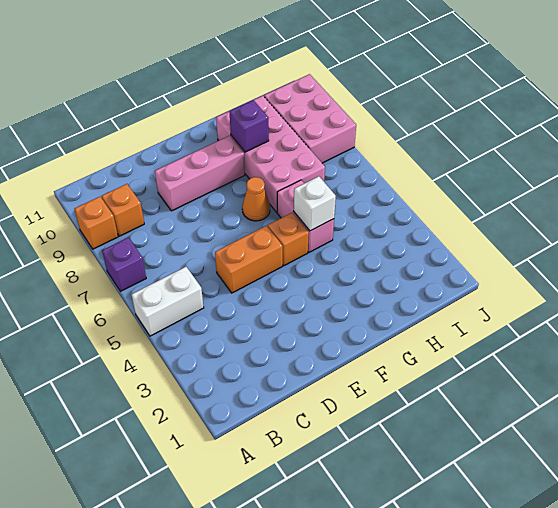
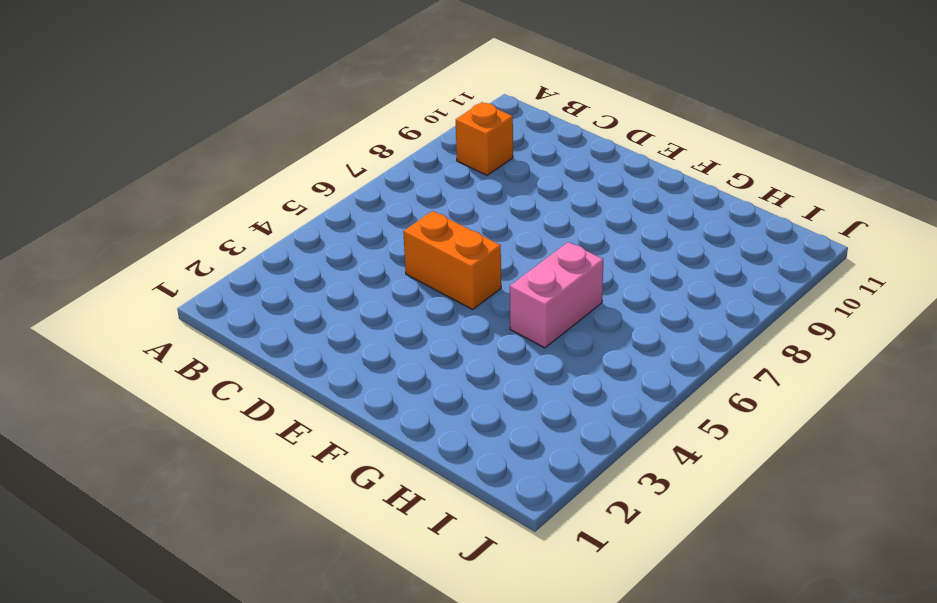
none -> white 1x2 brick [131,267,204,336]
none -> purple 1x1 brick [102,237,146,291]
none -> orange 1x1 brick [75,197,118,249]

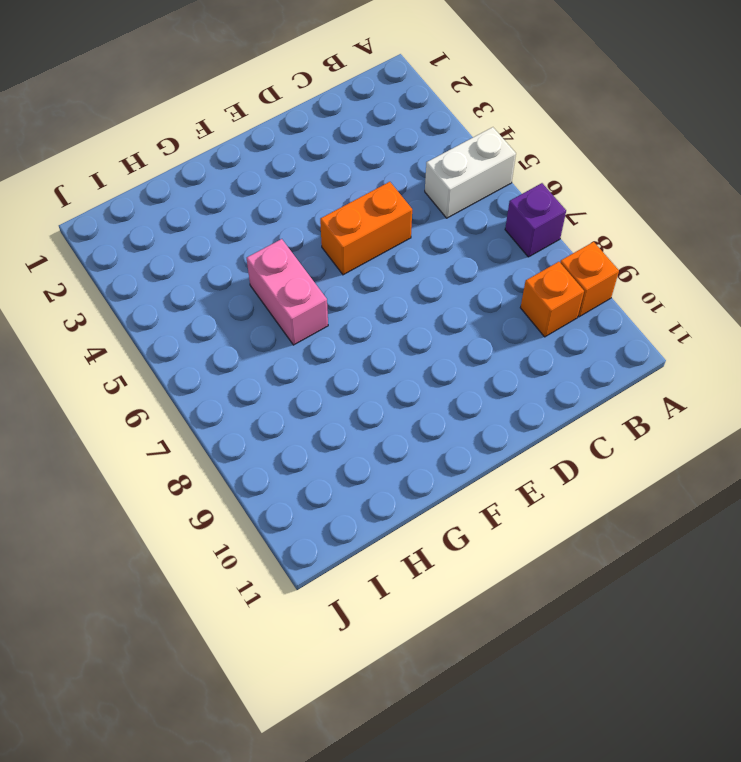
none -> pink 1x3 brick [155,136,245,211]
none -> orange 1x1 brick [268,213,309,266]
none -> orange 1x1 cone [242,177,270,221]

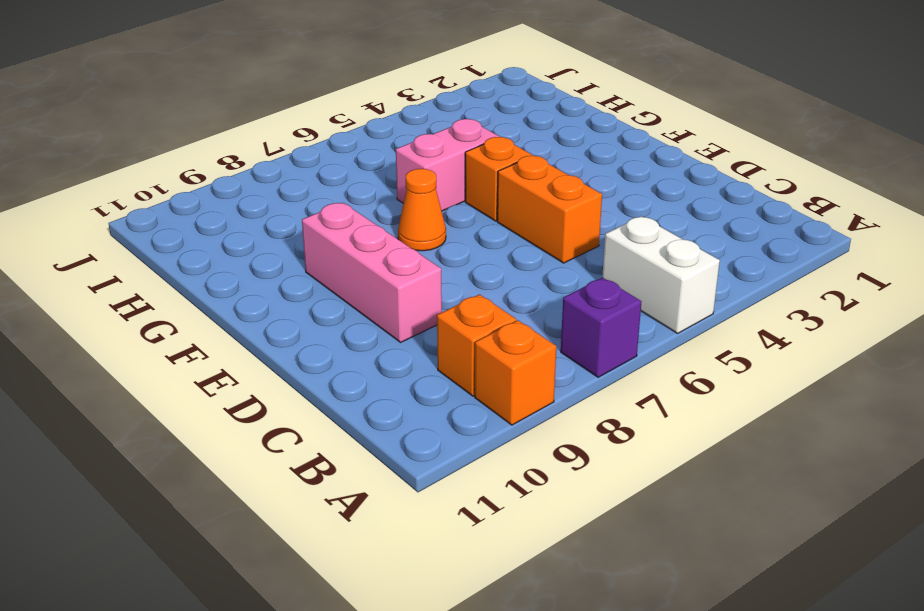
none -> pink 2x4 brick [216,96,325,212]
none -> pink 2x3 brick [264,74,356,163]
none -> white 1x1 brick [294,176,336,231]

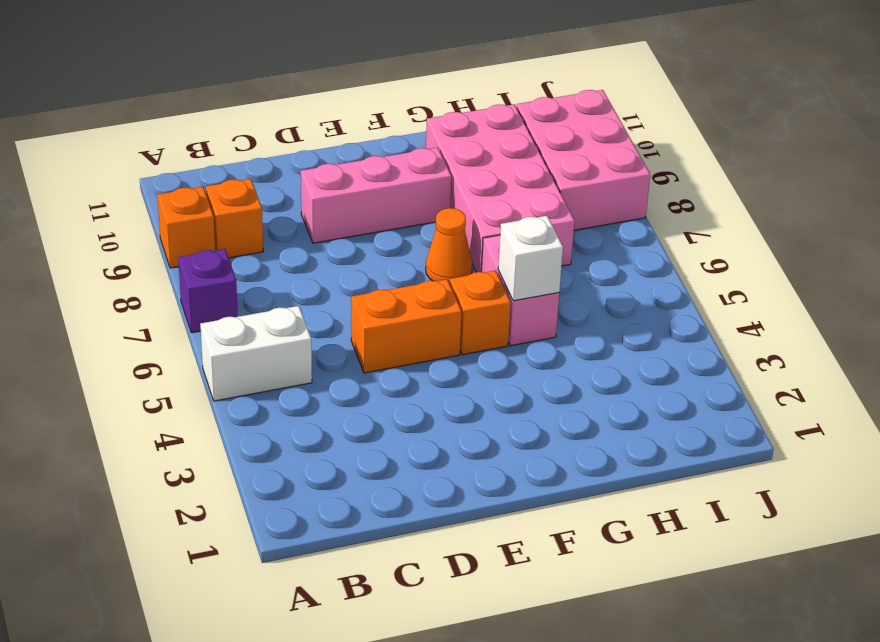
none -> purple 1x1 brick [229,100,269,152]

